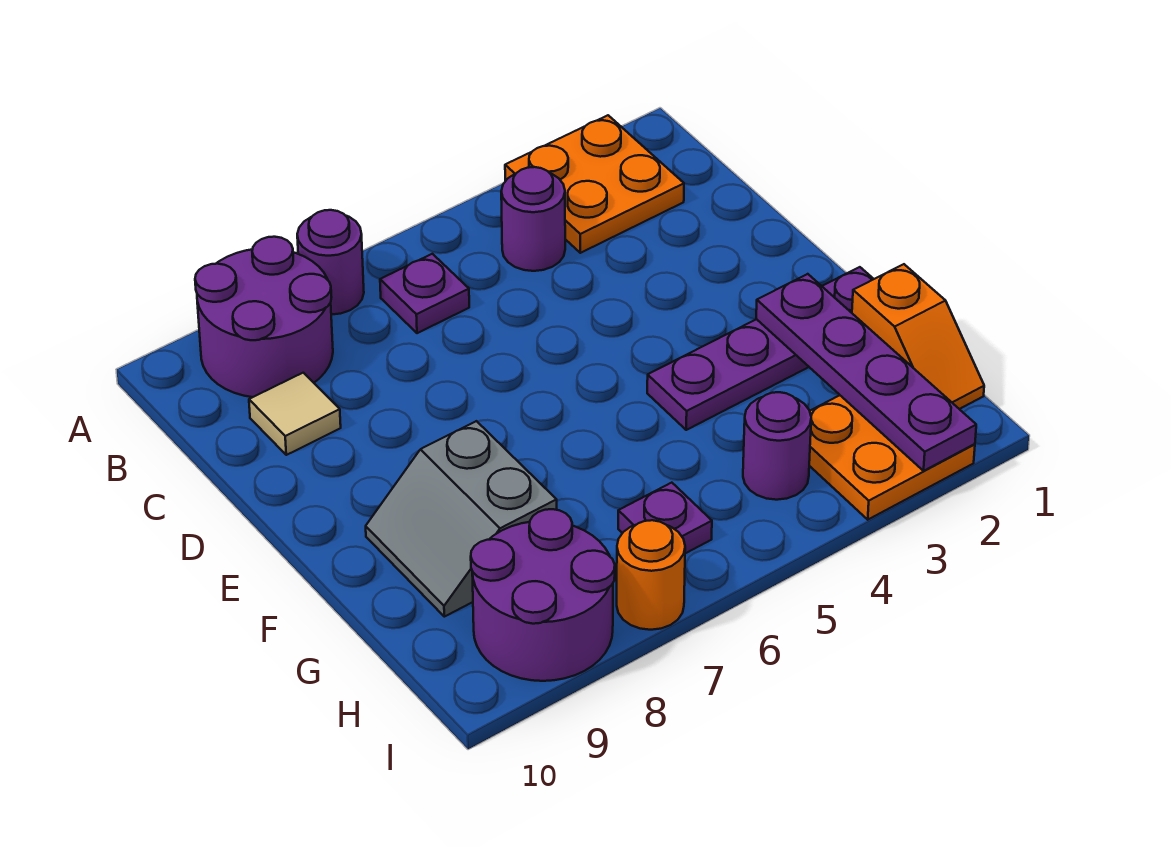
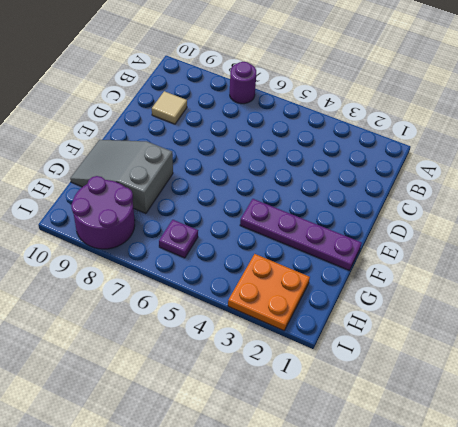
grey 2x3 slope [70,140,173,213] -> grey 2x2 slope [366,421,557,617]
none -> orange 2x2 plate [505,115,684,253]
none -> purple 2x2 round brick [195,237,333,397]
none -> purple 1x1 round brick [501,167,565,271]

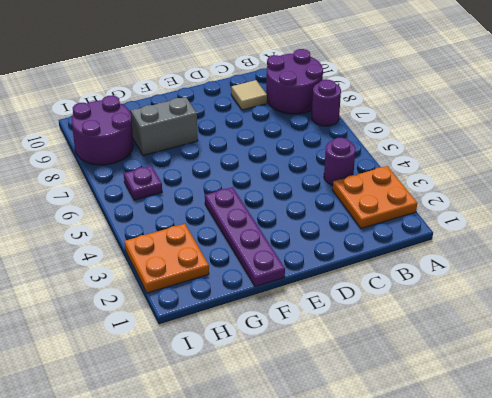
none -> purple 1x1 plate [380,254,469,333]
none -> orange 1x2 slope [852,264,984,409]
none -> purple 1x1 round brick [743,392,811,500]

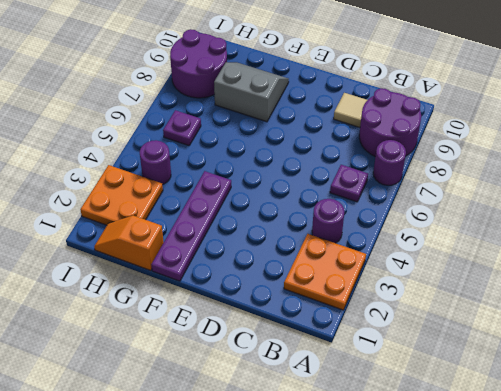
none -> orange 1x1 round brick [617,520,685,630]
none -> purple 1x4 plate [756,274,976,471]

